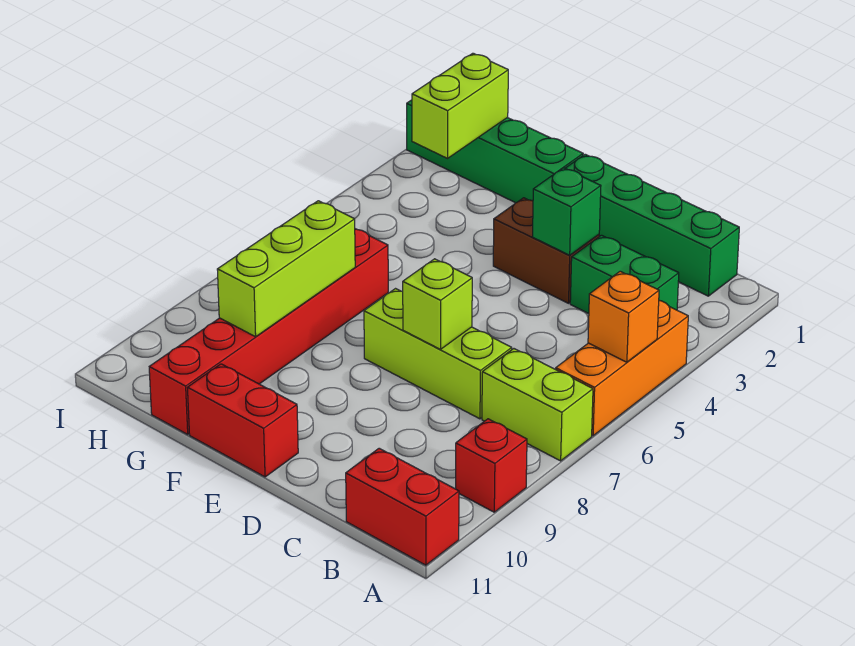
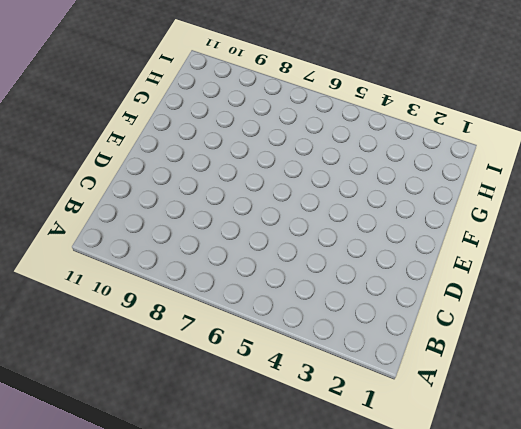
none -> orange 1x3 brick [556,300,688,436]
none -> lime 1x2 brick [482,349,593,461]
none -> red 1x1 brick [456,419,527,512]

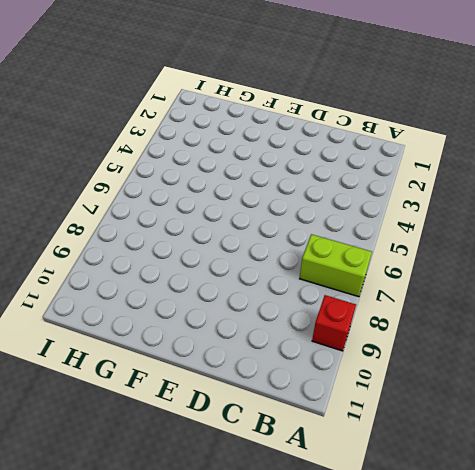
none -> orange 1x3 brick [556,300,688,436]
none -> red 1x2 brick [346,448,459,565]
none -> green 1x4 brick [565,154,739,296]

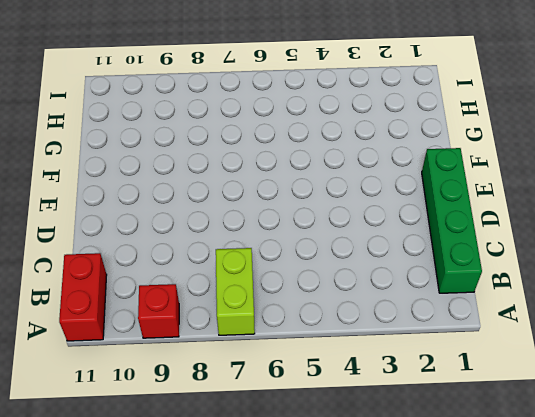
none -> orange 1x3 brick [556,300,688,436]
none -> green 1x2 brick [570,235,679,314]
none -> lime 1x3 brick [364,289,512,419]

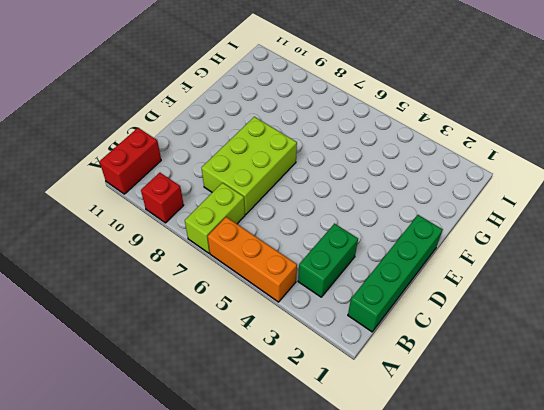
lime 2x3 brick [202,117,297,215] -> lime 1x3 brick [364,289,512,419]
none -> brown 1x2 brick [493,198,599,303]
none -> red 1x2 brick [187,364,298,477]
none -> green 1x4 brick [407,100,583,203]

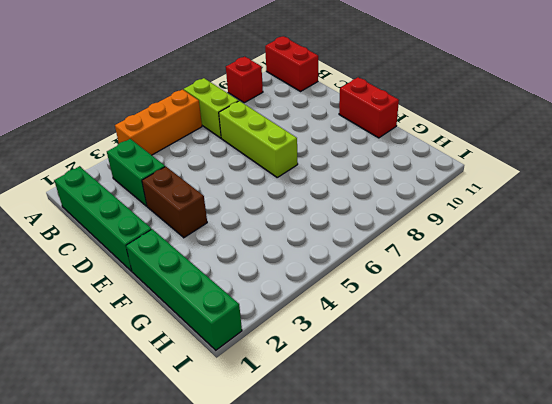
none -> red 1x6 brick [149,229,388,434]
none -> orange 1x1 brick [588,271,659,362]
none -> green 1x1 brick [532,168,601,255]

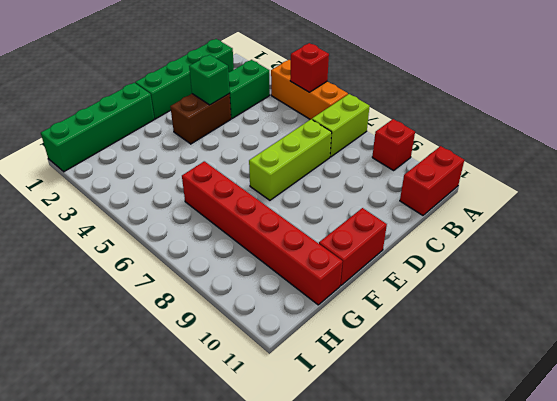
red 1x1 brick [290,43,329,92] -> orange 1x1 brick [588,271,659,362]
none -> lime 1x1 brick [403,259,472,349]
none -> lime 1x3 brick [217,201,355,337]
none -> lime 1x2 brick [412,53,508,158]

